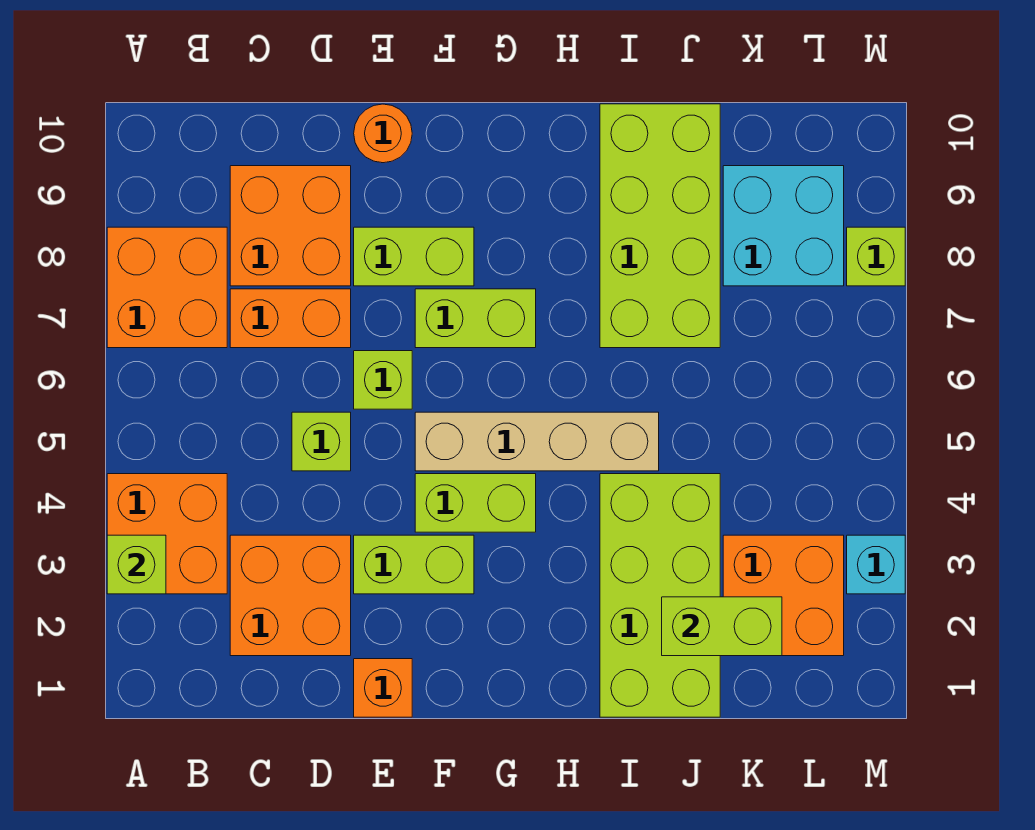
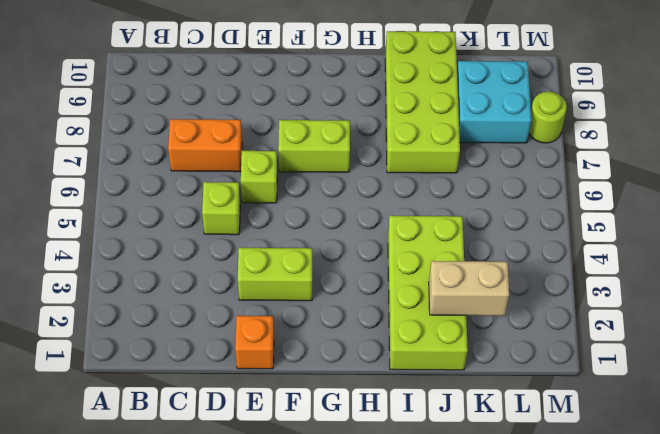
tan 1x2 brick [429,261,509,316] -> lime 1x2 brick [662,597,782,656]
lime 1x1 round brick [529,92,567,143] -> lime 1x1 brick [847,227,905,286]
none -> orange 2x2 brick [107,474,227,594]
none -> orange 2x2 brick [107,227,227,348]
none -> orange 2x2 brick [230,535,351,656]

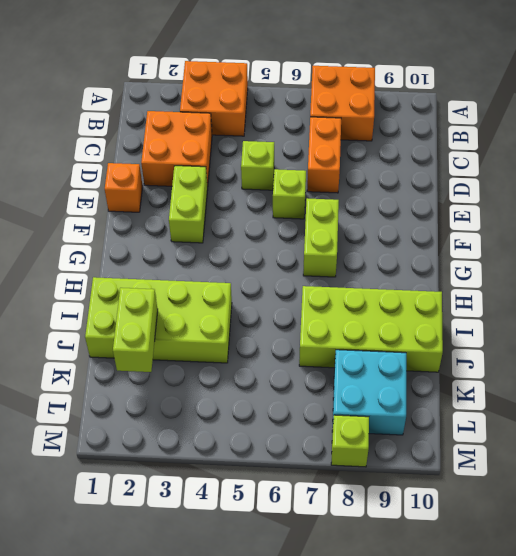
none -> orange 2x2 brick [230,166,351,286]
none -> lime 1x2 brick [354,227,474,286]
none -> orange 1x1 round brick [354,104,412,163]

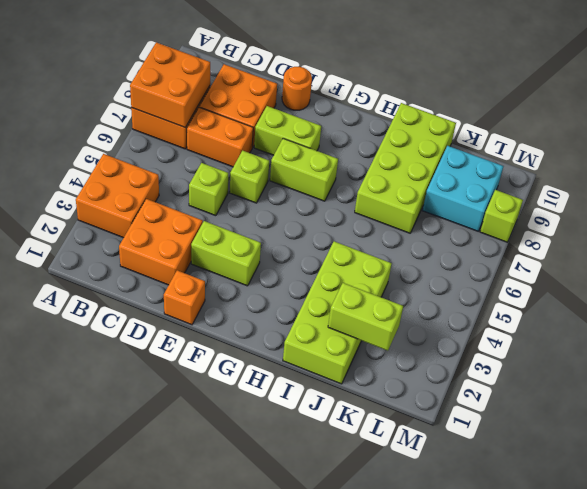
orange 2x2 brick [130,42,210,127] -> orange 2x2 brick moved to [723,535,844,656]
none -> lime 1x2 brick [415,474,536,532]
none -> tan 1x4 brick [415,412,659,471]
none -> cyan 1x1 brick [847,535,905,594]

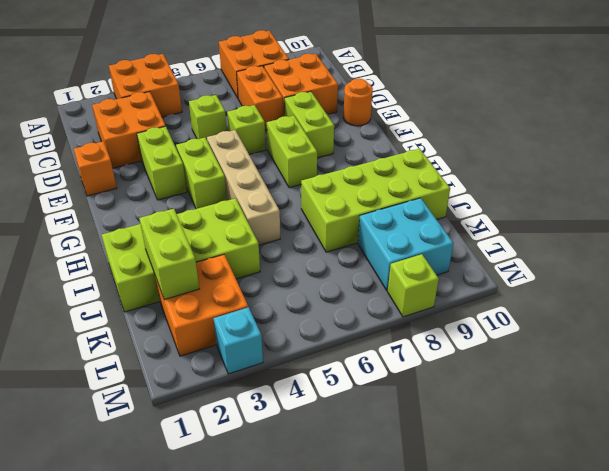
none -> lime 1x1 brick [107,535,166,594]

